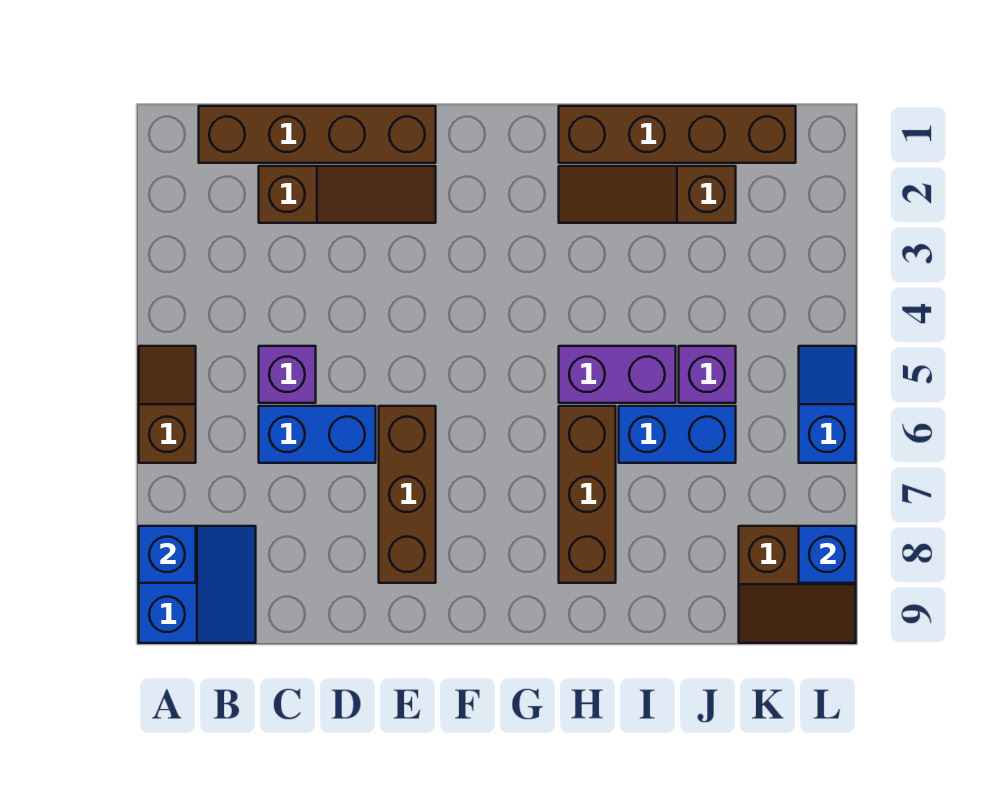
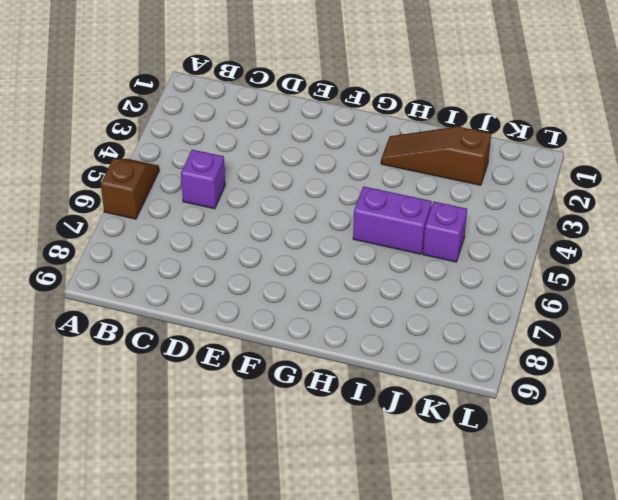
none -> blue 2x2 slope [139,526,256,643]
none -> brown 1x4 brick [199,106,436,163]
none -> brown 1x3 slope [259,166,436,223]

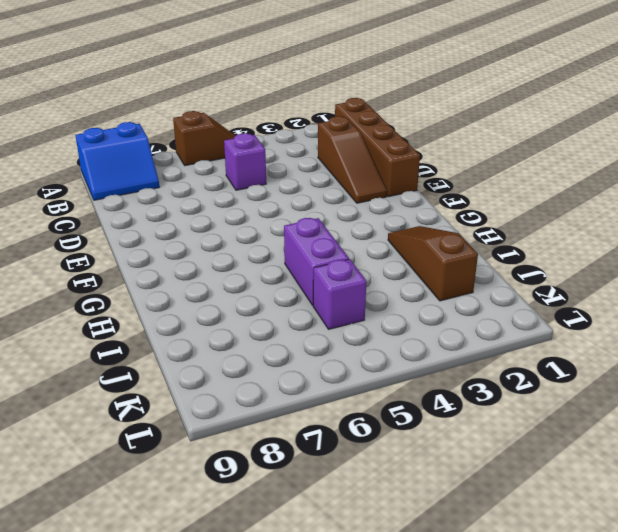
none -> blue 1x2 brick [259,406,376,463]
none -> brown 1x3 brick [379,406,436,583]
none -> brown 1x4 brick [559,106,796,163]

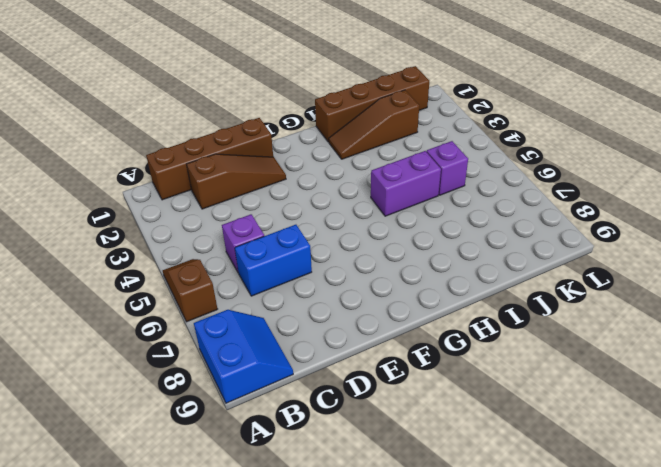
none -> brown 1x3 brick [379,406,436,583]
none -> brown 1x3 brick [559,406,616,583]
none -> blue 1x2 brick [619,406,736,463]

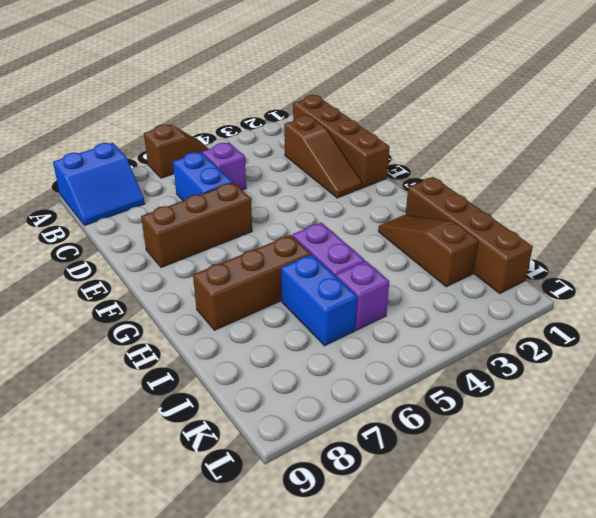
none -> brown 2x2 slope [739,526,856,643]
none -> blue 1x2 slope [799,346,856,463]
none -> blue 1x1 brick [139,526,196,583]

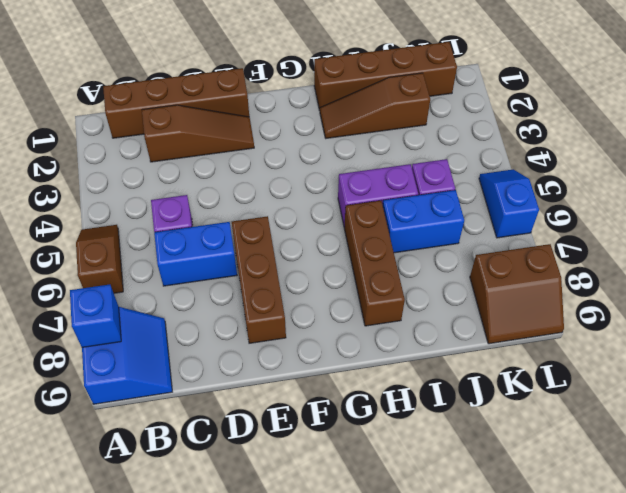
none -> blue 1x1 brick [799,526,856,583]

